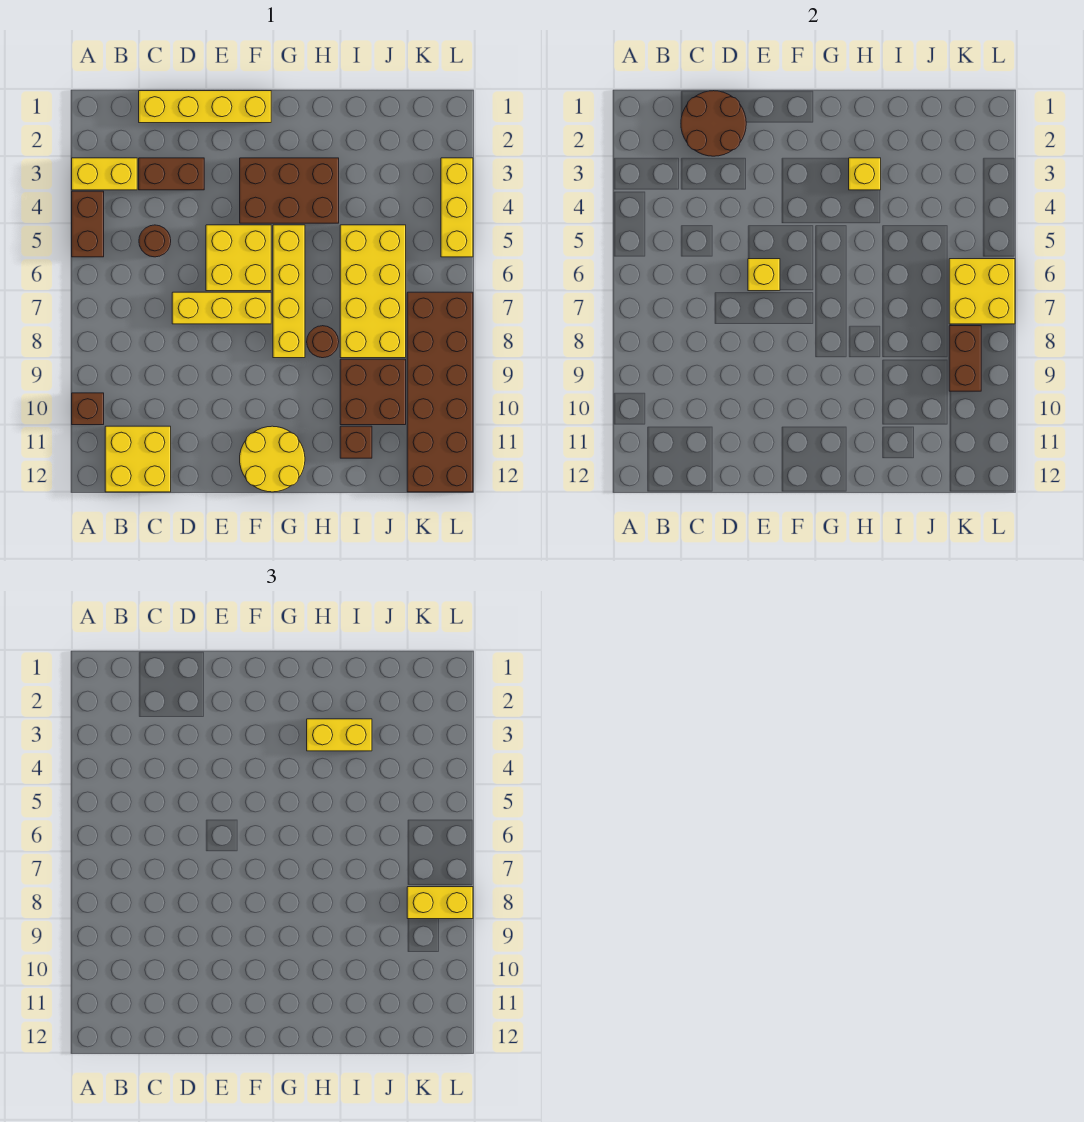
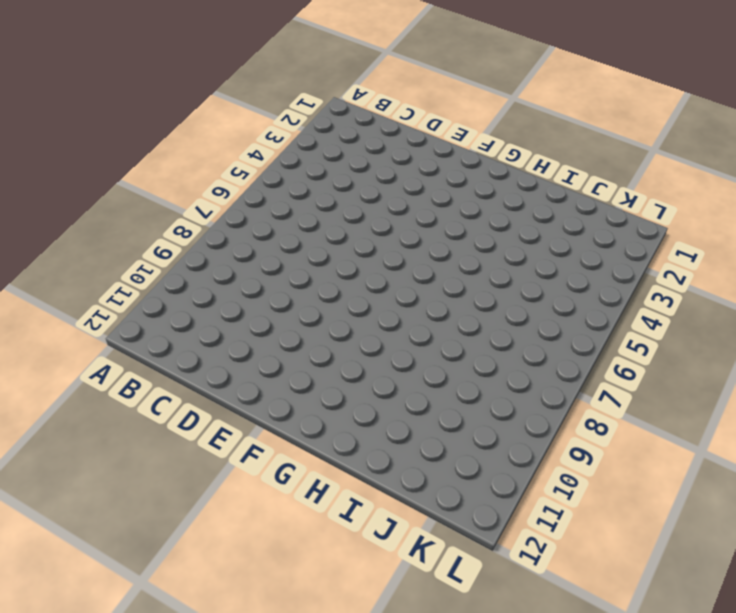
none -> yellow 1x2 brick [72,158,137,190]
none -> brown 1x2 brick [72,191,104,257]
none -> brown 1x1 brick [72,393,104,425]

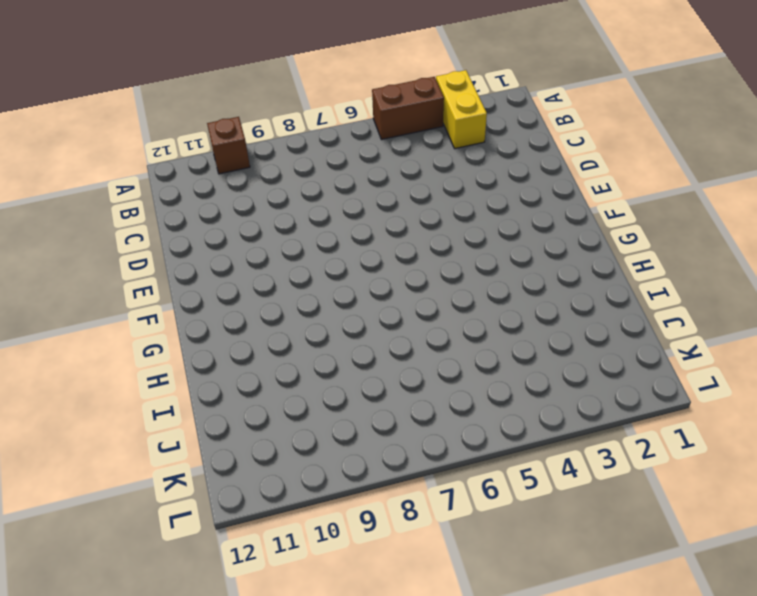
none -> yellow 2x2 brick [105,426,171,492]
none -> yellow 1x4 brick [139,91,271,123]
none -> brown 1x2 brick [139,158,204,190]

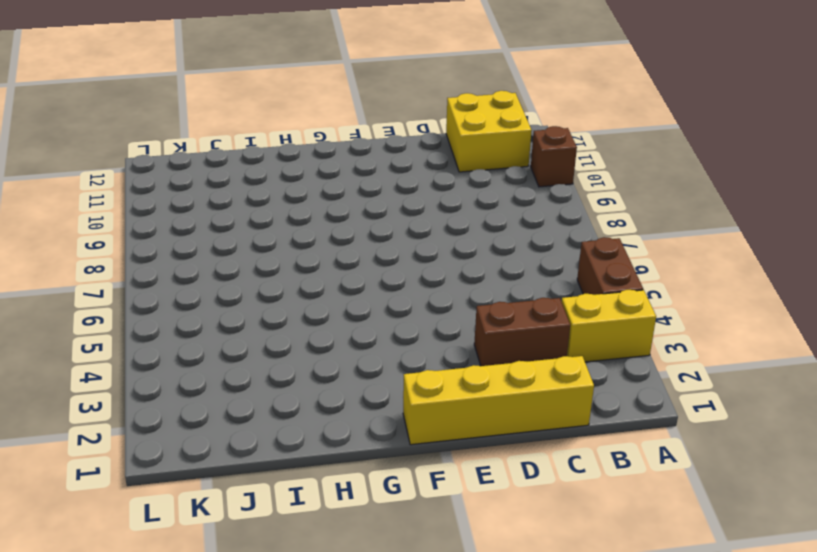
none -> brown 1x1 round brick [139,225,171,257]
none -> yellow 1x3 brick [172,292,271,324]
none -> yellow 2x2 brick [206,225,271,291]

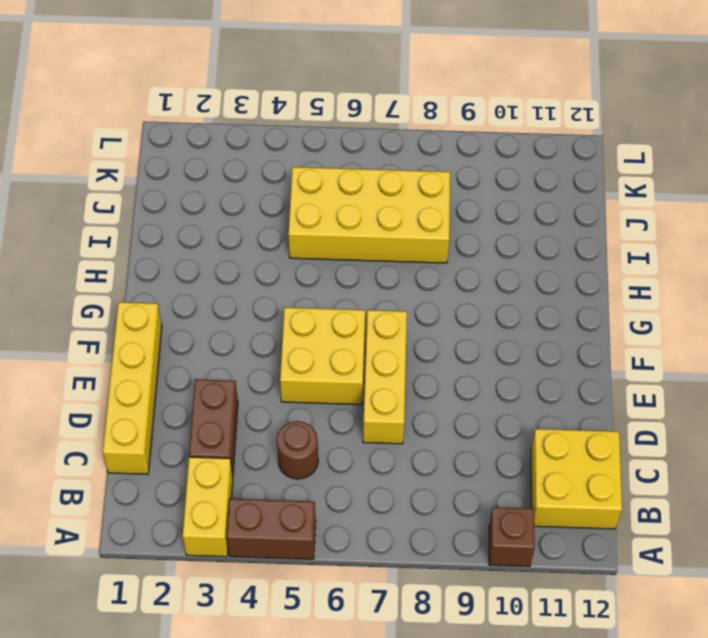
none -> brown 2x3 brick [240,158,339,223]
none -> yellow 2x2 round brick [240,426,305,492]
none -> yellow 1x4 brick [273,225,305,358]

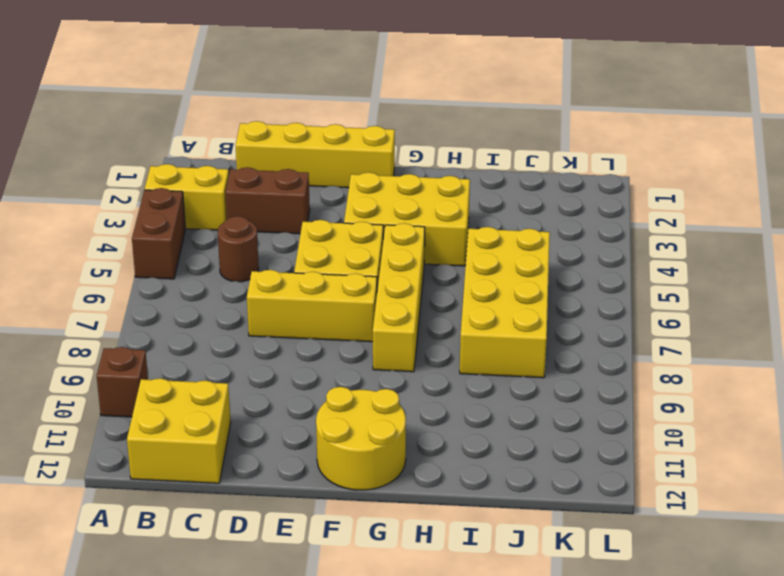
yellow 2x3 brick [344,172,470,266] -> brown 2x3 brick [240,158,339,223]
none -> brown 1x1 round brick [307,326,339,358]
none -> brown 2x2 brick [340,359,406,425]
none -> brown 1x1 brick [340,426,372,458]

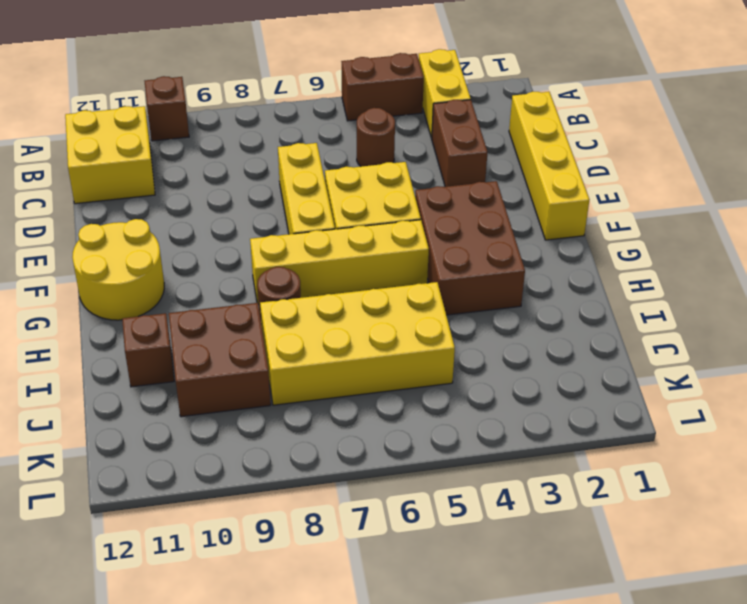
none -> brown 2x6 brick [407,292,473,492]
none -> yellow 1x3 brick [441,158,473,257]
none -> brown 2x2 round brick [681,91,746,156]

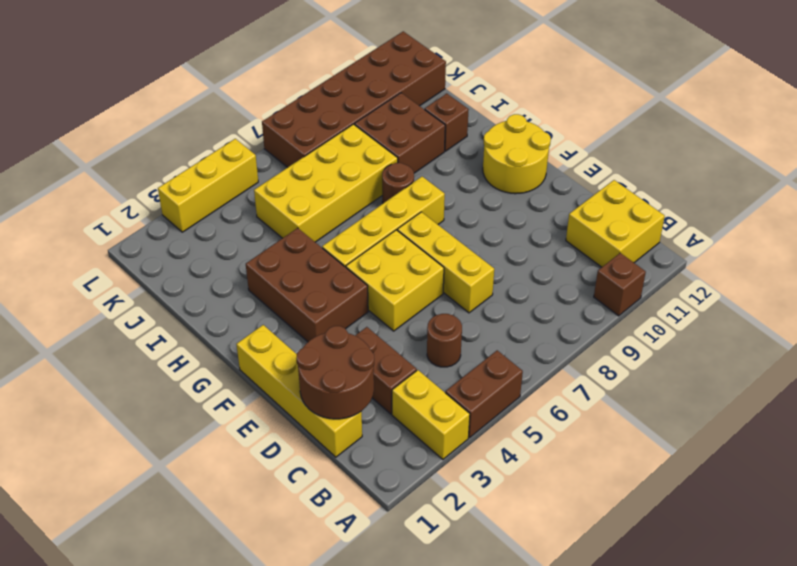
none -> yellow 1x1 brick [748,259,780,291]
none -> yellow 1x1 brick [849,158,881,190]
none -> yellow 2x2 brick [949,259,1015,324]

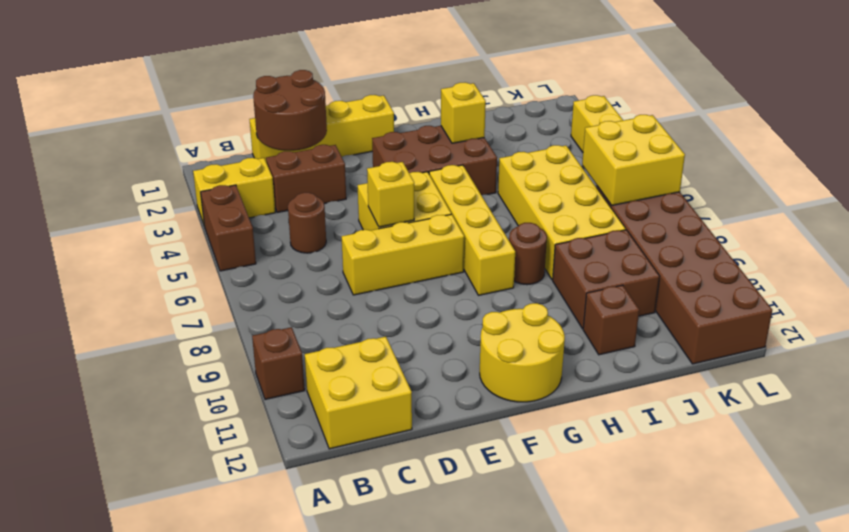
none -> brown 1x2 brick [949,326,981,391]
none -> yellow 1x2 brick [307,719,372,751]
none -> yellow 1x2 brick [407,887,473,919]

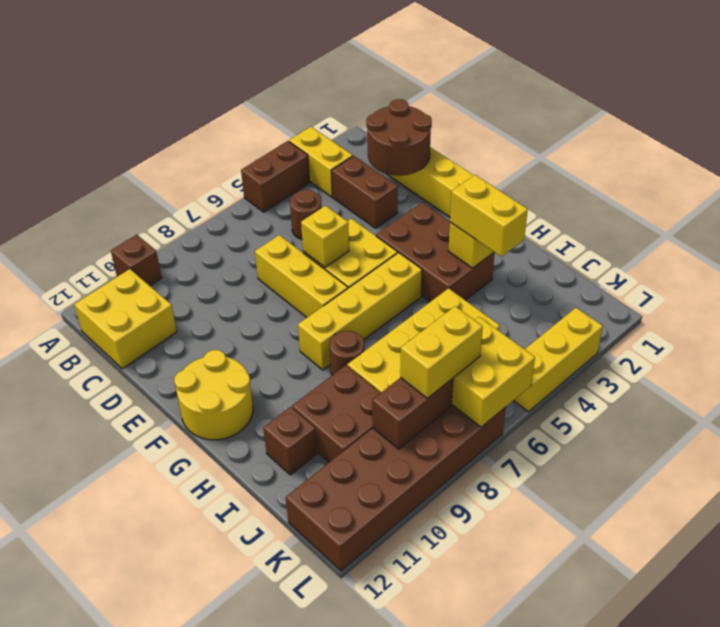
yellow 1x2 brick [400,306,483,398] -> yellow 1x2 brick turned to [407,887,473,919]

